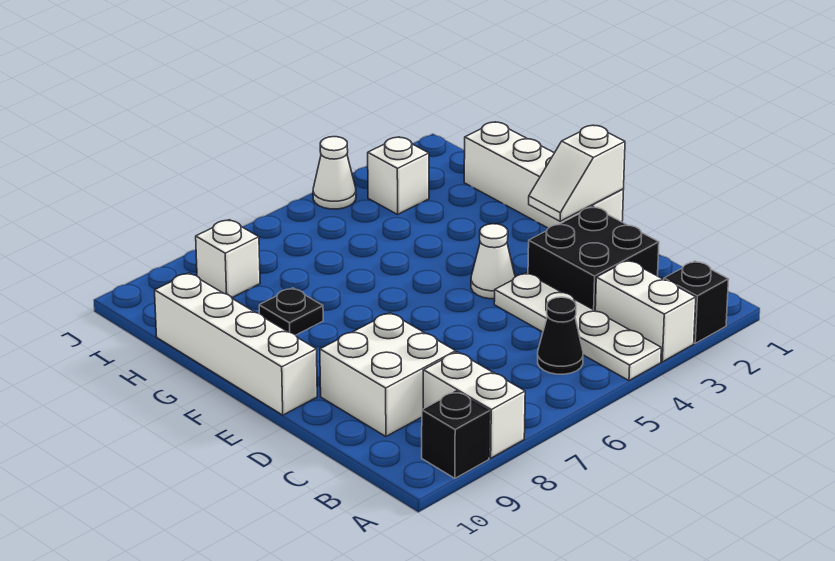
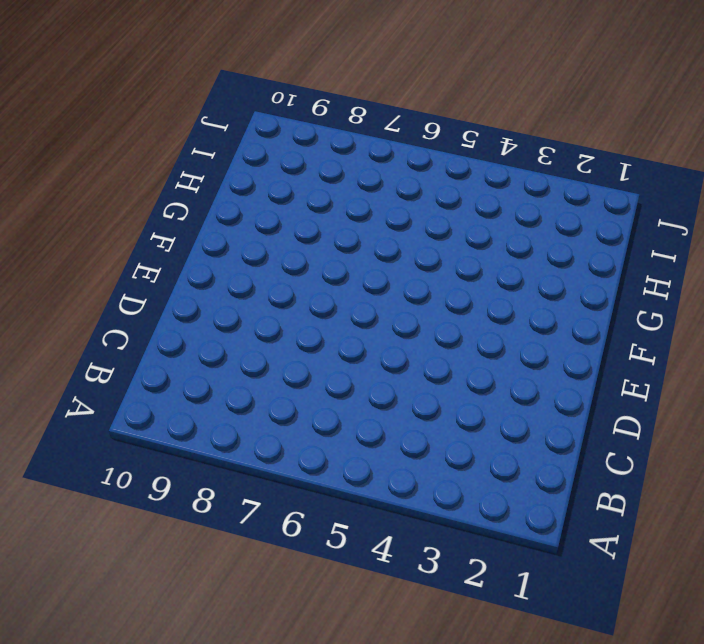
none -> black 1x1 brick [664,261,729,343]
none -> white 1x2 brick [595,260,696,362]
none -> white 1x4 plate [494,273,661,381]

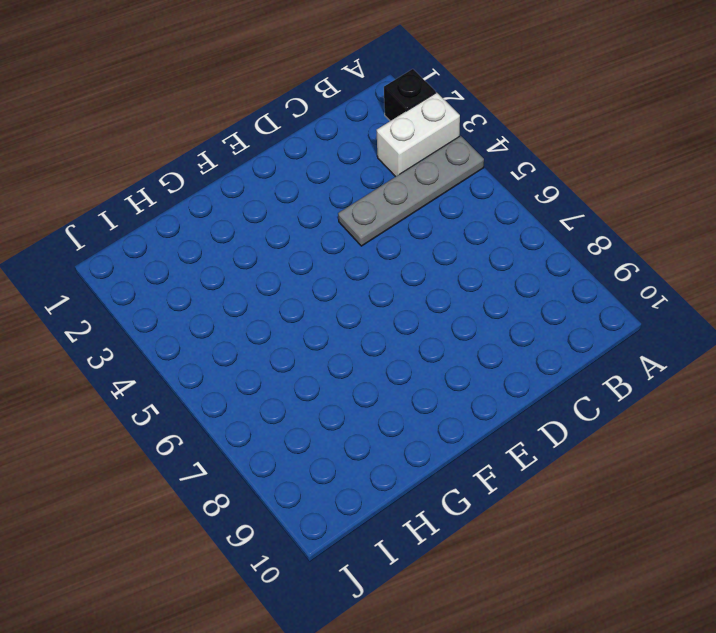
grey 1x4 plate [338,136,484,246] -> white 1x4 plate [494,273,661,381]
none -> white 1x2 brick [423,352,525,458]
none -> black 1x1 brick [422,391,490,478]
none -> black 1x1 cone [538,297,583,374]

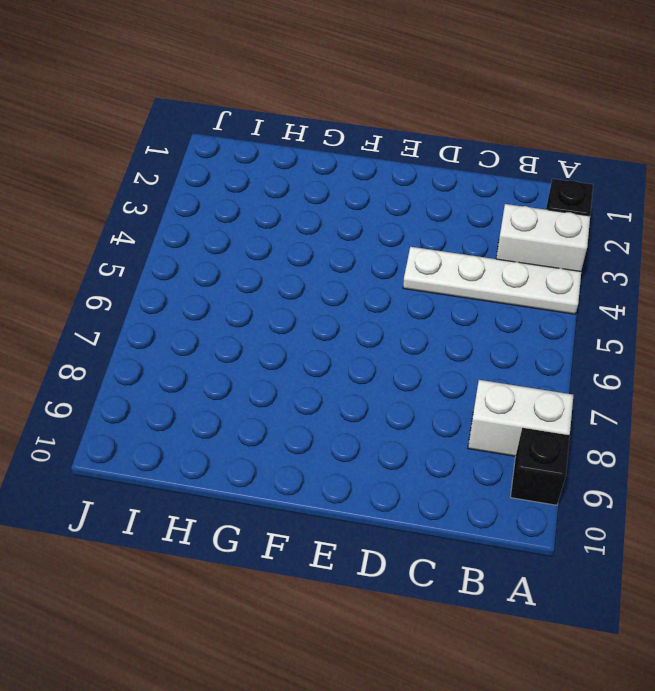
none -> black 1x1 cone [538,297,583,374]
none -> black 2x2 brick [528,207,659,310]
none -> white 2x2 brick [320,313,456,436]

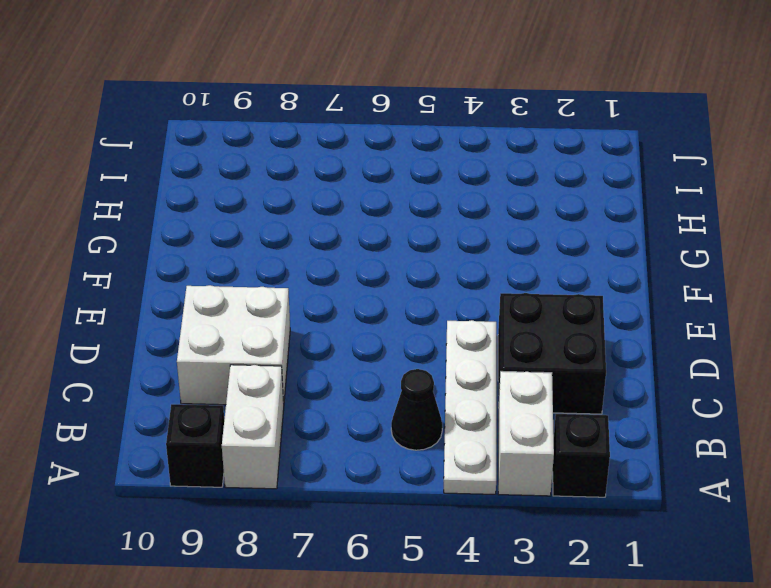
none -> white 1x4 brick [464,122,624,228]
none -> white 1x1 cone [471,224,515,299]
none -> white 1x4 brick [155,273,317,415]

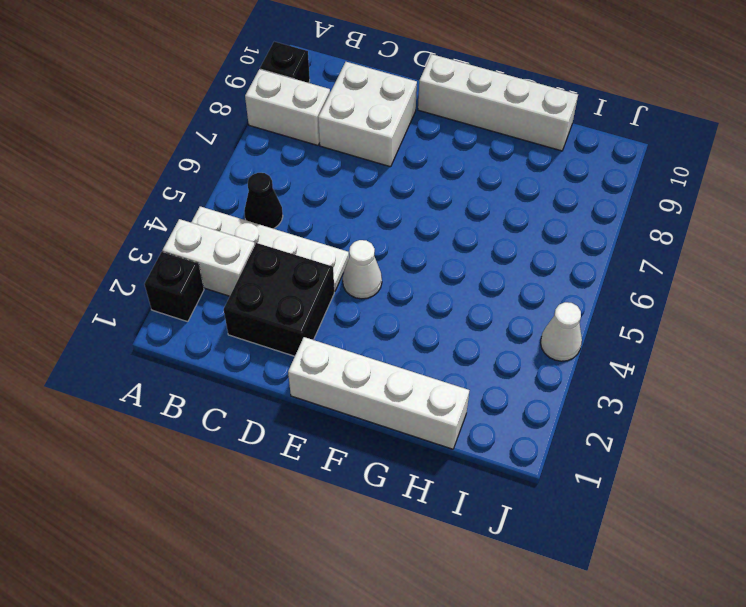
none -> black 1x1 plate [259,288,323,335]
none -> white 1x1 brick [368,137,429,215]
none -> white 1x1 brick [196,220,260,298]

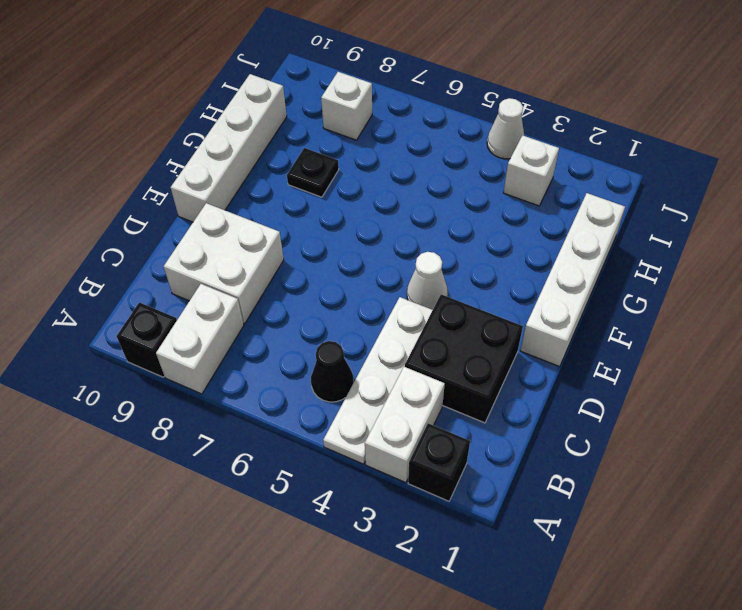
none -> white 1x2 slope [529,125,625,221]

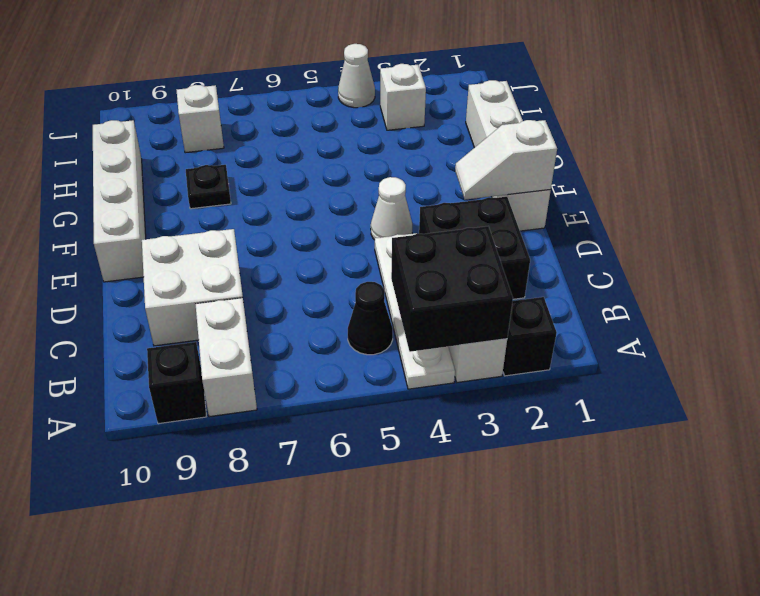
black 2x2 brick [391,226,513,352] -> none

